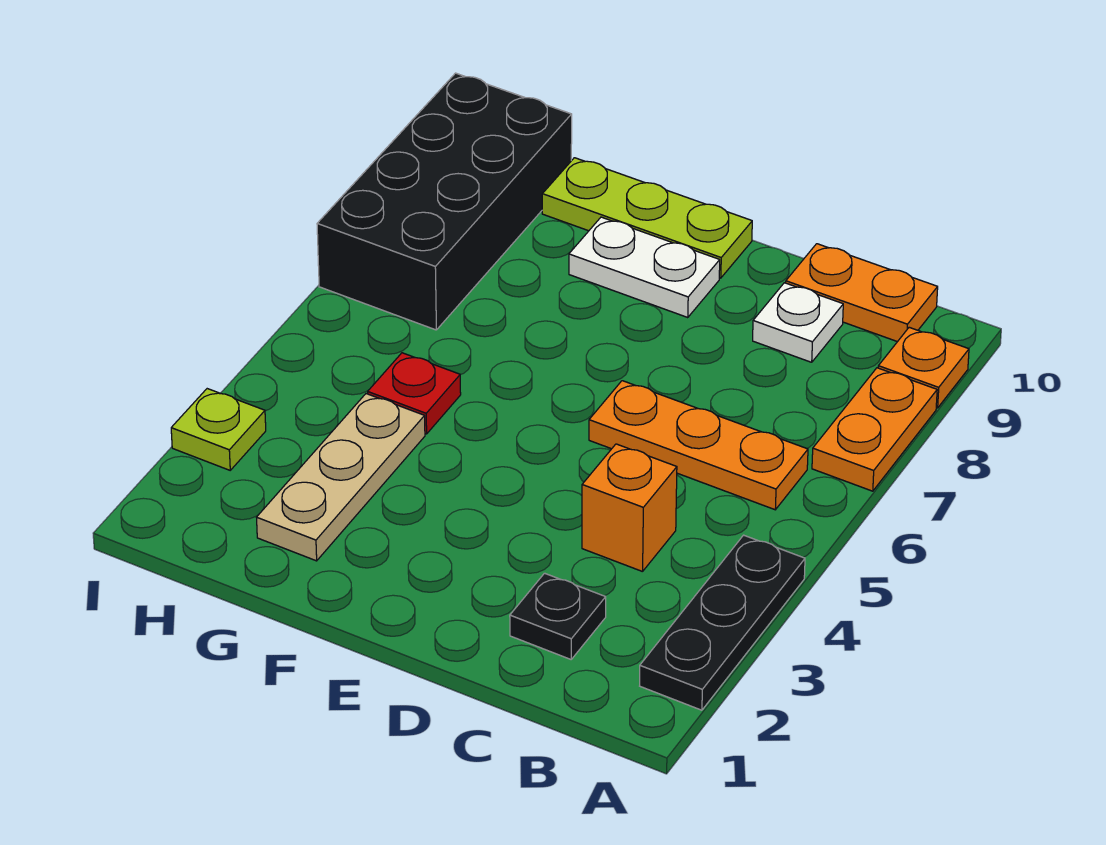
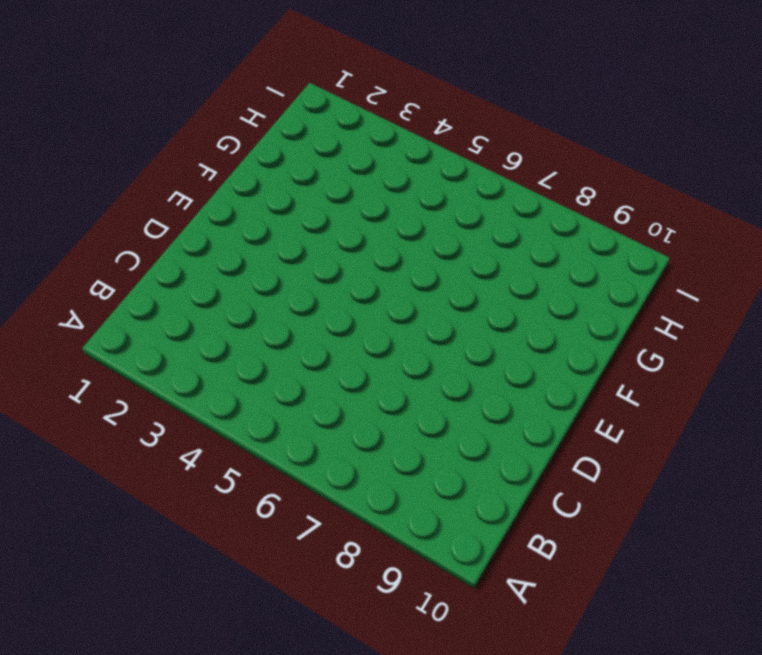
none -> black 1x3 plate [640,535,805,710]
none -> orange 1x2 plate [812,368,937,491]
none -> orange 1x1 plate [878,327,969,408]

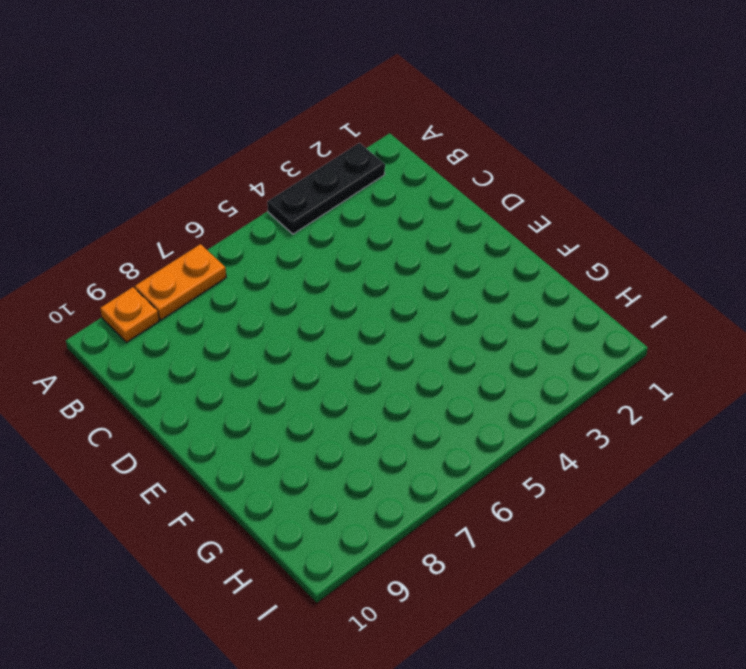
none -> orange 1x3 plate [589,381,808,510]
none -> orange 1x2 plate [786,244,938,342]
none -> black 1x1 plate [510,573,606,659]

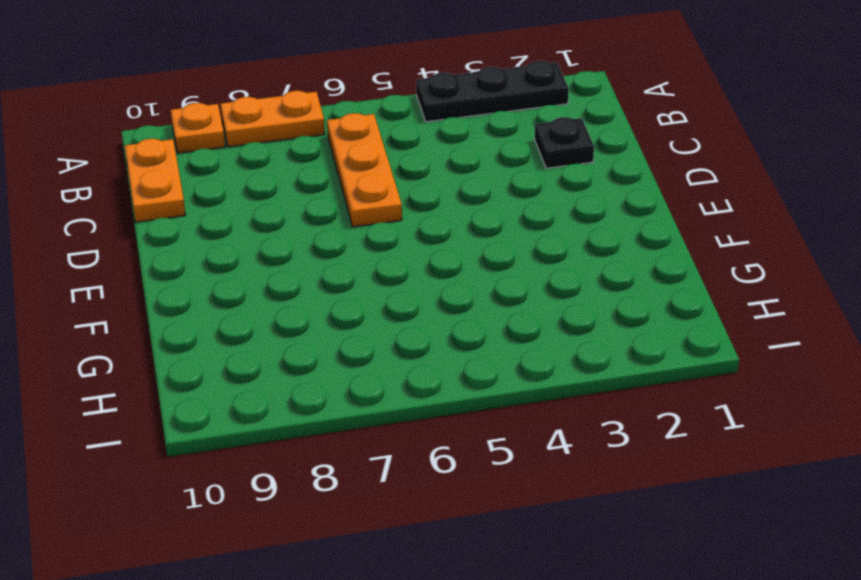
none -> orange 1x1 brick [582,444,677,572]
none -> white 1x1 plate [753,283,843,362]
none -> white 1x2 plate [569,217,720,318]

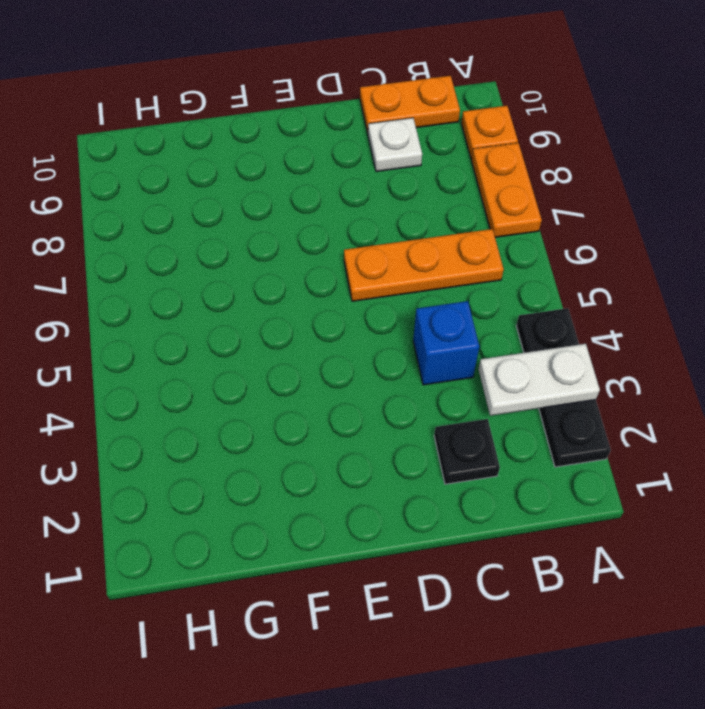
white 1x2 plate [478,344,600,416] -> white 1x2 plate moved to [569,217,720,318]
blue 1x1 brick [413,301,480,385] -> orange 1x1 brick [582,444,677,572]
none -> lime 1x3 plate [542,158,752,278]
none -> tan 1x3 plate [257,394,425,561]
none -> red 1x1 plate [368,353,461,434]

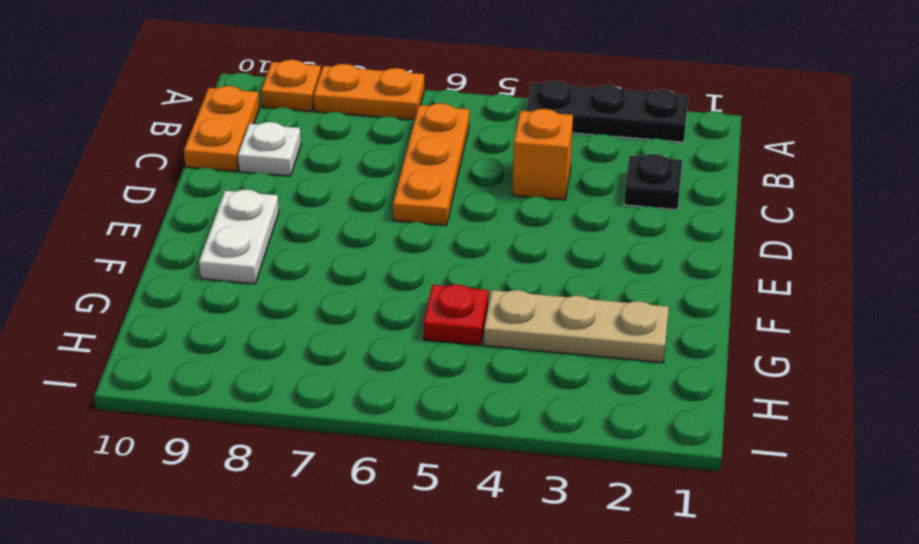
none -> lime 1x3 plate [542,158,752,278]
none -> black 2x4 brick [317,73,572,330]
none -> lime 1x1 plate [171,389,266,470]

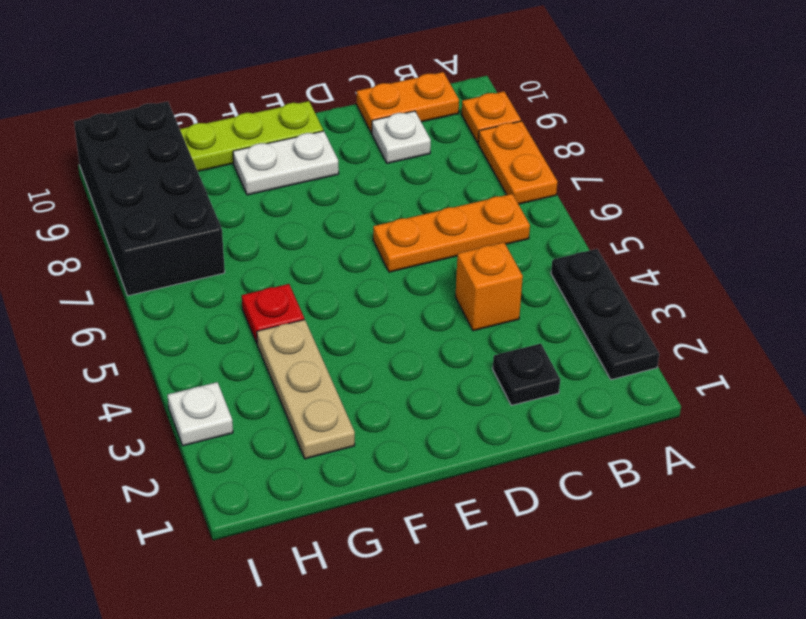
white 1x1 plate [168,382,233,446] -> lime 1x1 plate [171,389,266,470]

